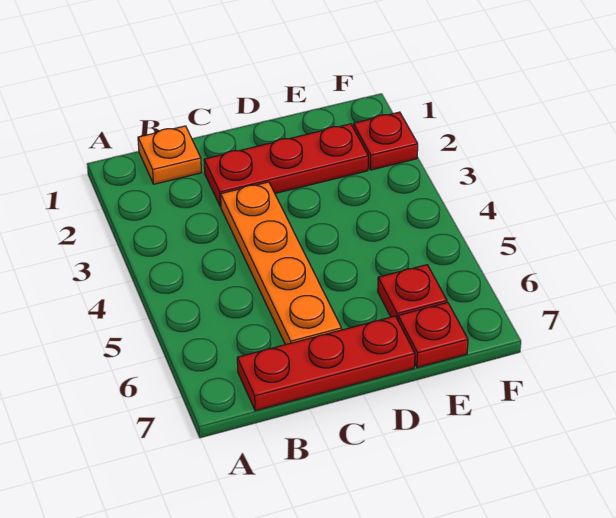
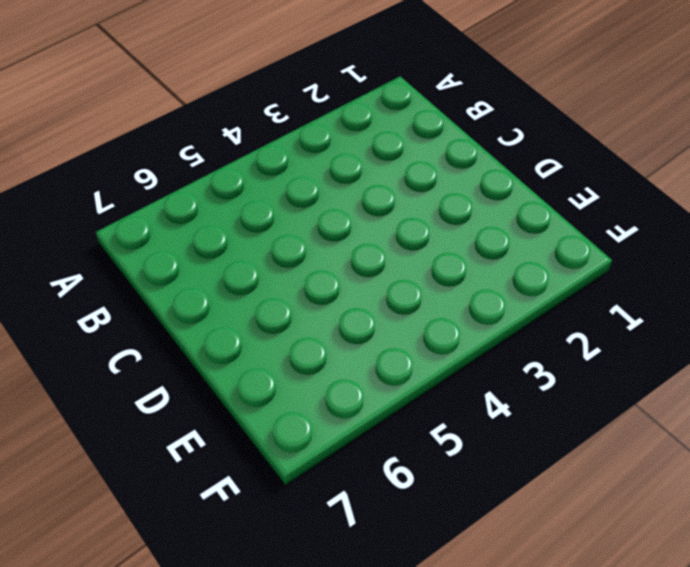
none -> orange 1x1 plate [138,126,202,184]
none -> red 1x3 plate [237,316,415,411]

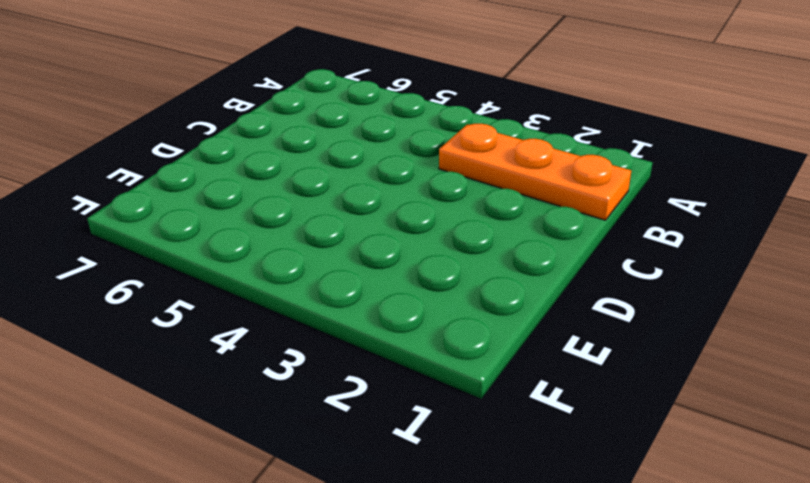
orange 1x3 plate [439,124,631,220] -> orange 1x1 plate [138,126,202,184]
none -> red 1x3 plate [237,316,415,411]
none -> red 1x3 plate [204,124,368,207]

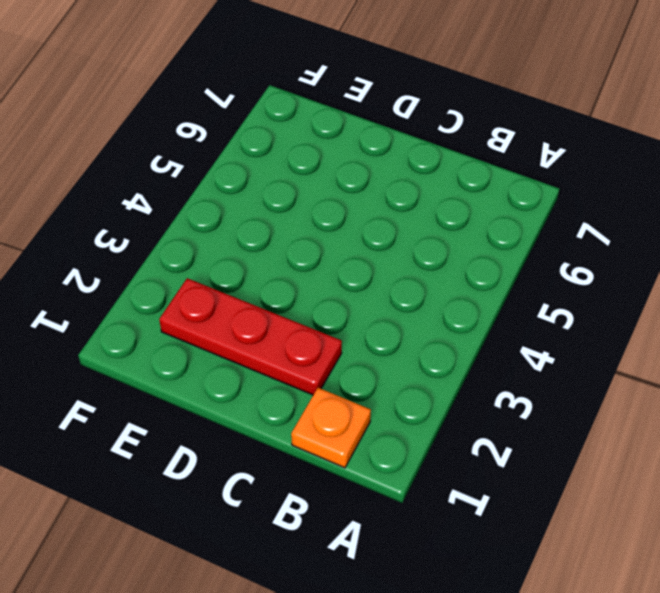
none -> red 1x3 plate [237,316,415,411]
none -> orange 1x4 plate [221,182,342,345]

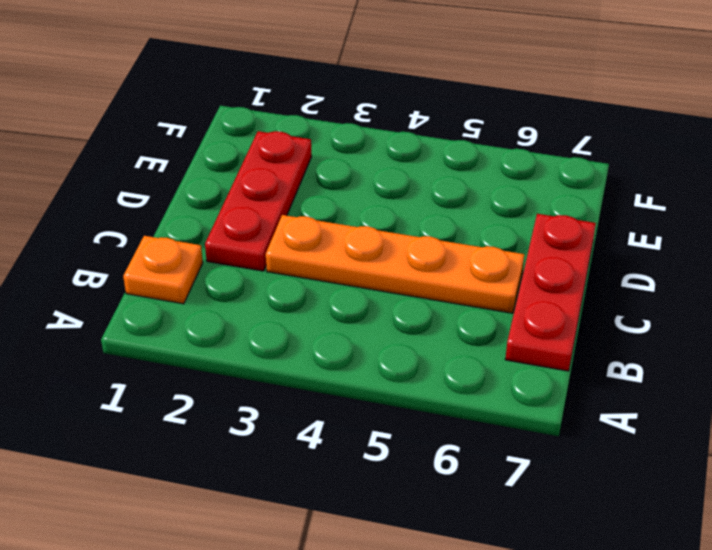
none -> red 1x1 plate [378,265,447,320]
none -> red 1x1 plate [398,302,468,368]

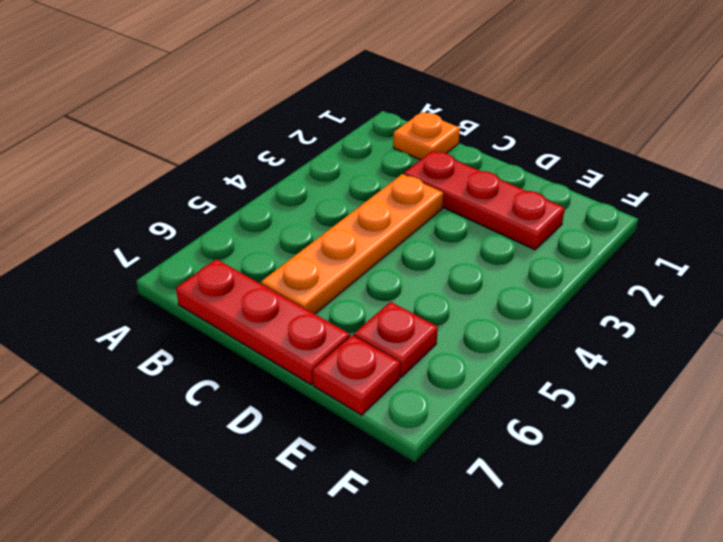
none -> red 1x1 plate [353,112,418,170]

